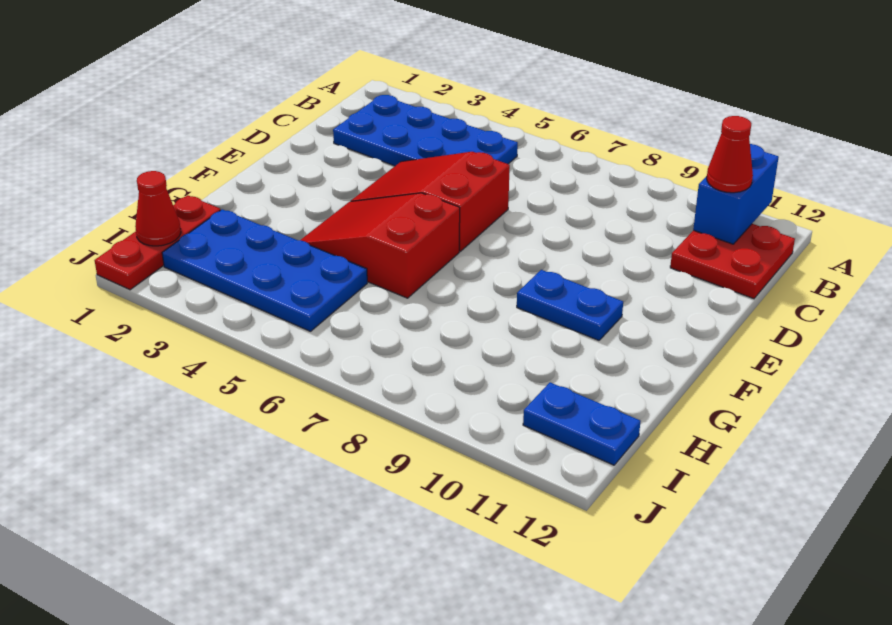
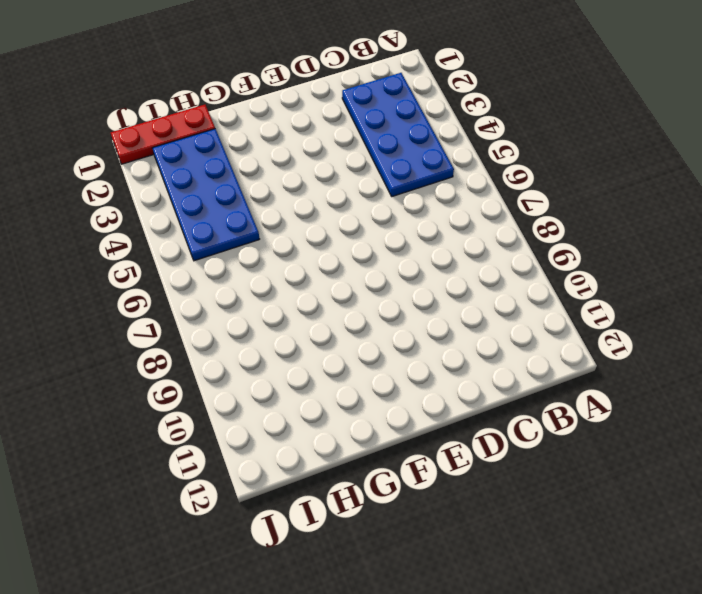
none -> red 2x2 plate [670,224,795,299]
none -> red 2x3 slope [351,152,510,251]

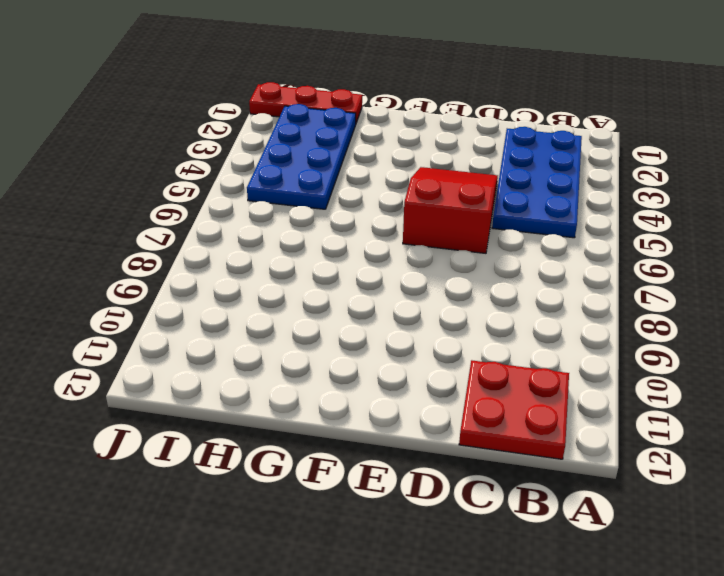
none -> red 2x3 slope [301,193,460,298]
none -> blue 1x2 plate [517,270,623,340]

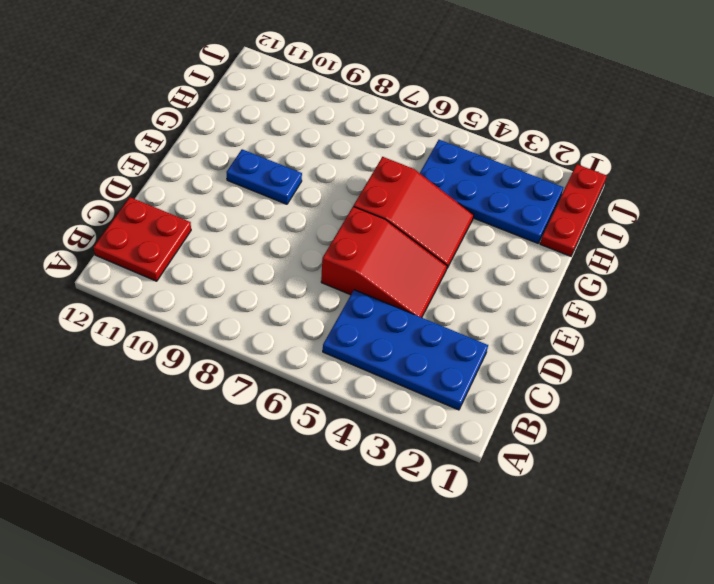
none -> blue 1x2 plate [523,382,641,465]
none -> blue 1x2 brick [693,144,779,244]

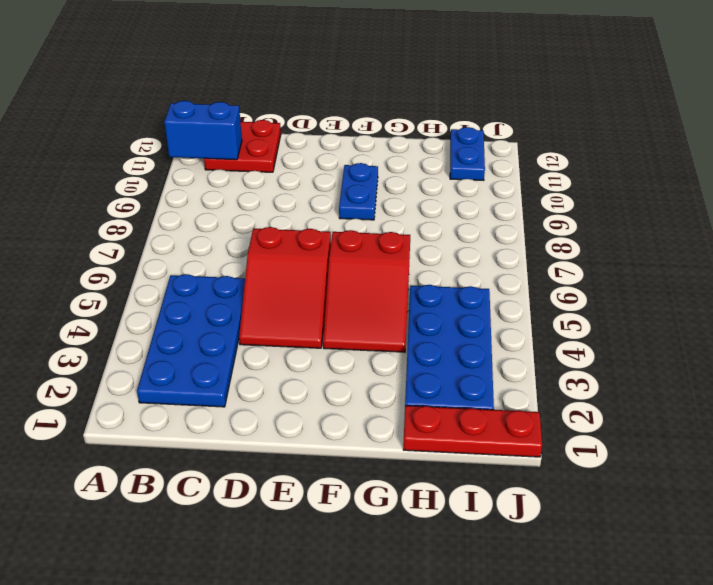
none -> red 1x1 cone [135,171,181,246]
none -> red 1x1 cone [707,116,753,193]

